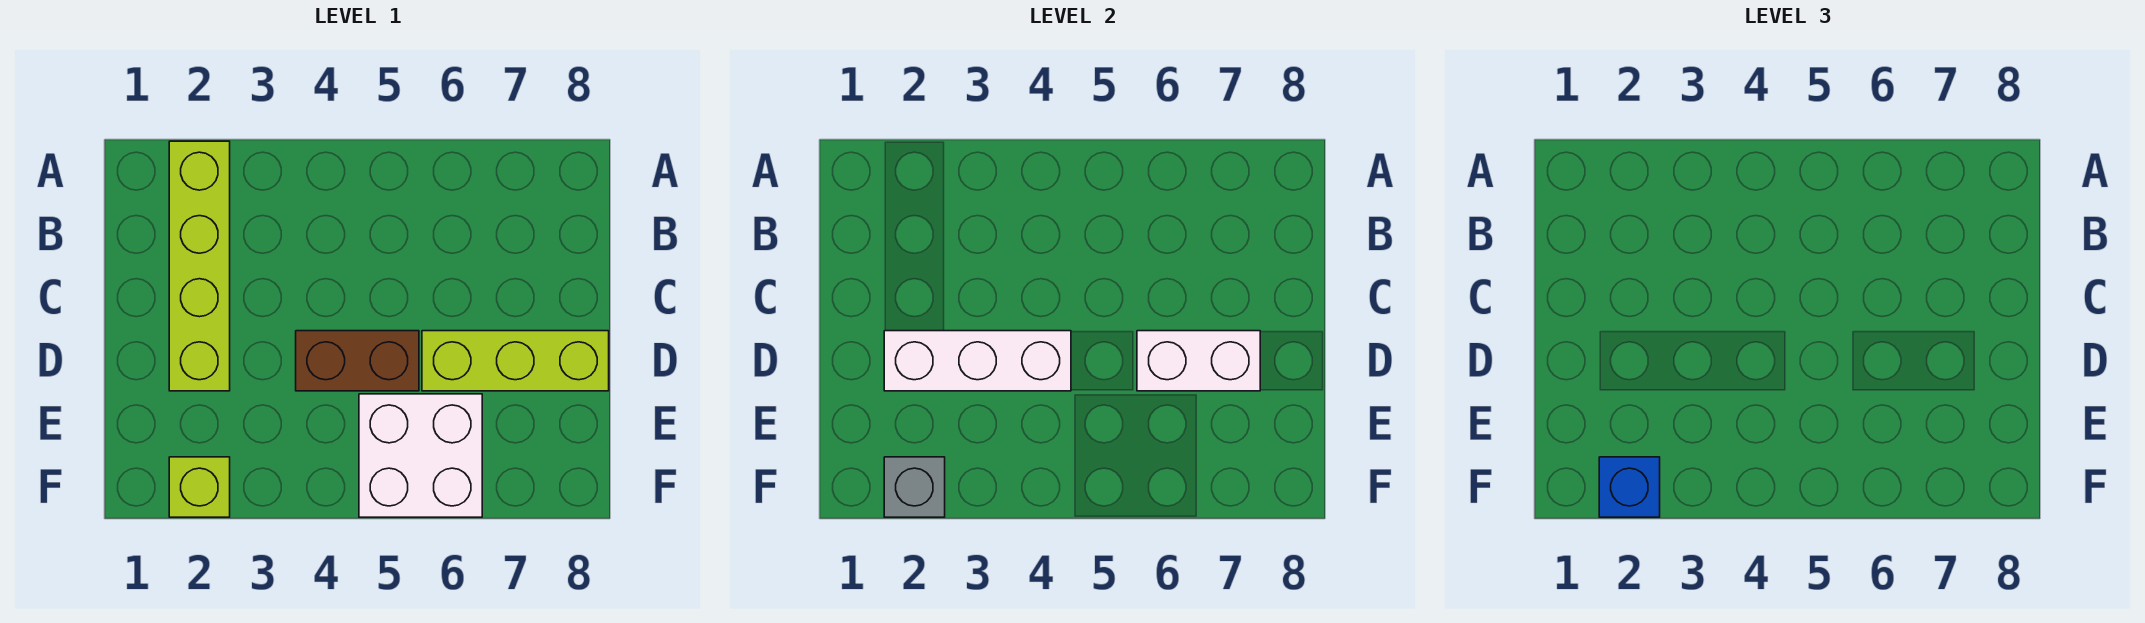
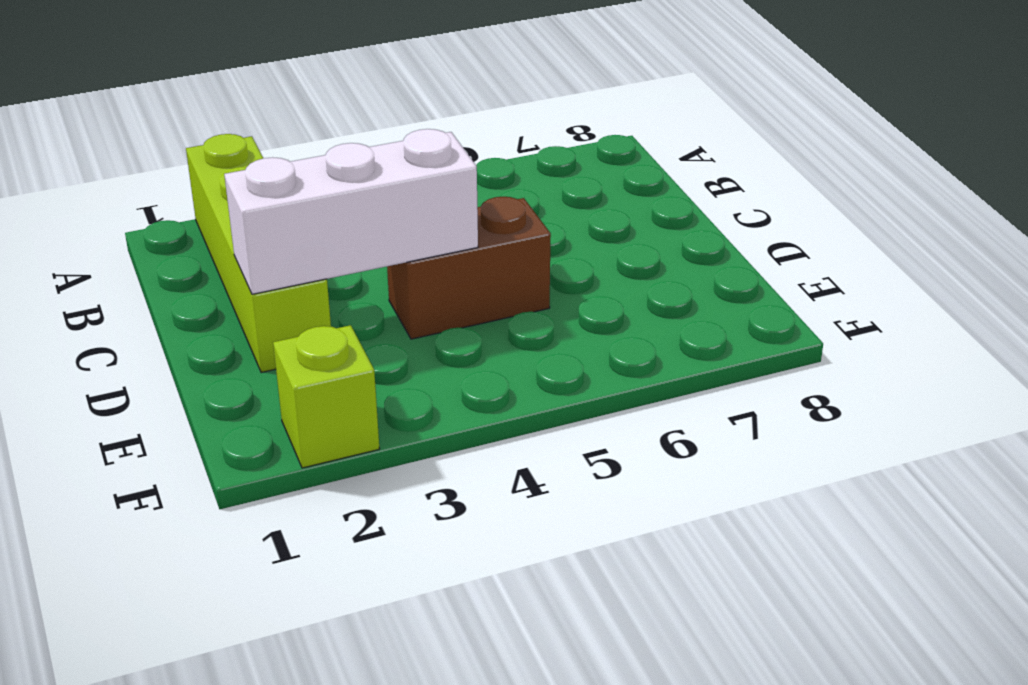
none -> lime 1x3 brick [422,331,609,391]
none -> white 2x2 brick [359,394,482,517]

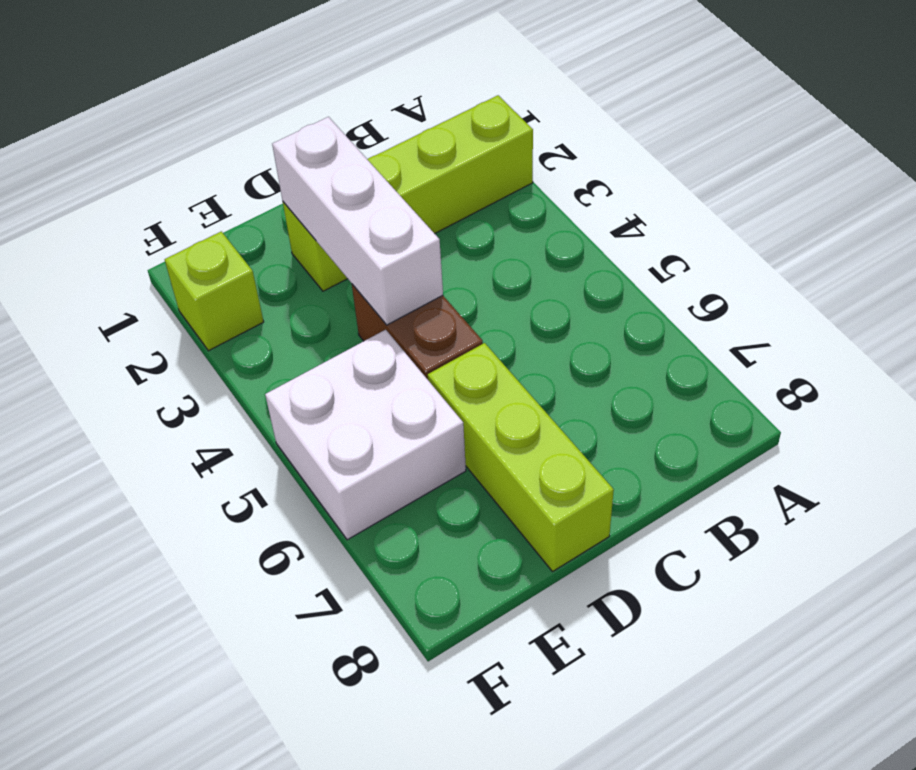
none -> white 1x2 brick [1137,331,1260,391]
none -> grey 1x1 brick [884,457,945,517]

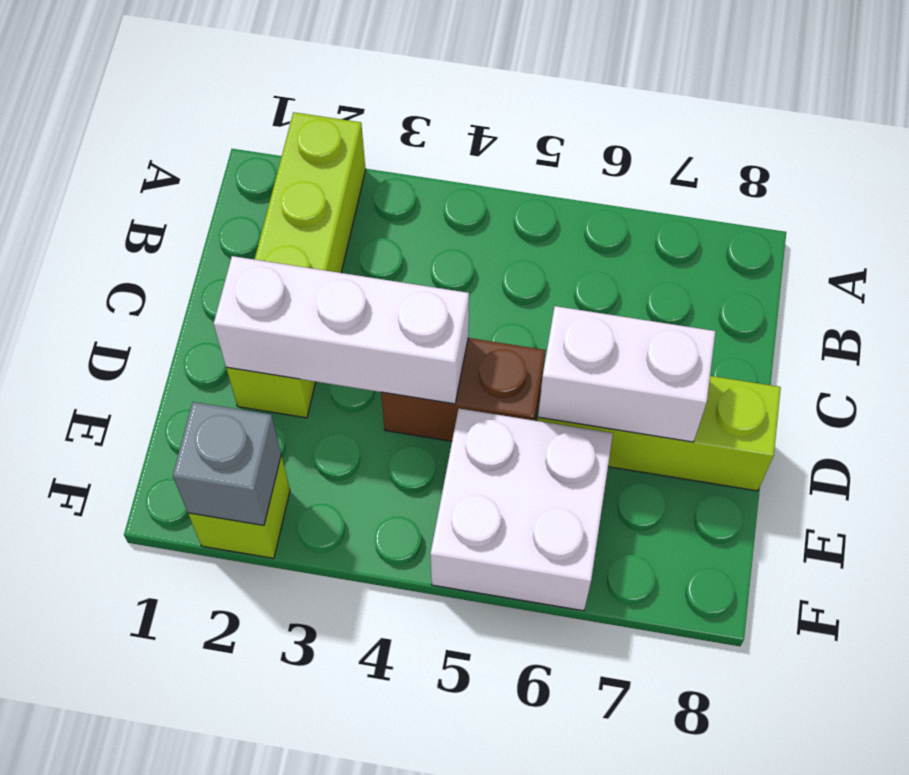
none -> blue 1x1 brick [1599,457,1660,517]

